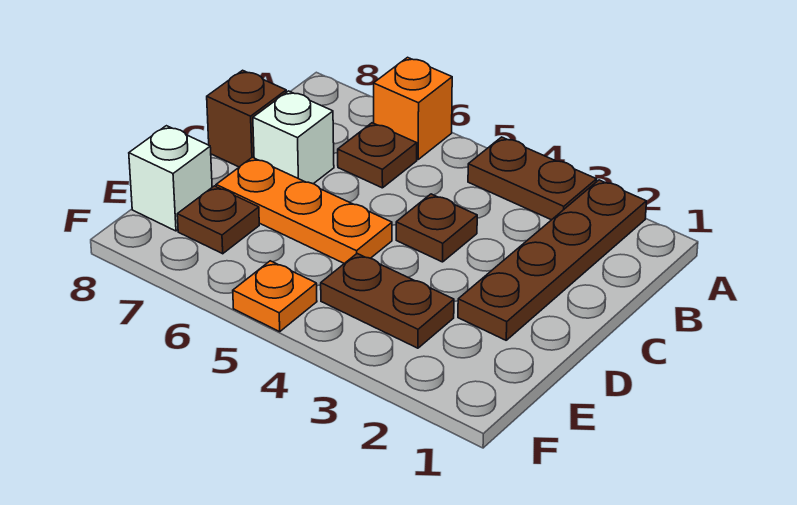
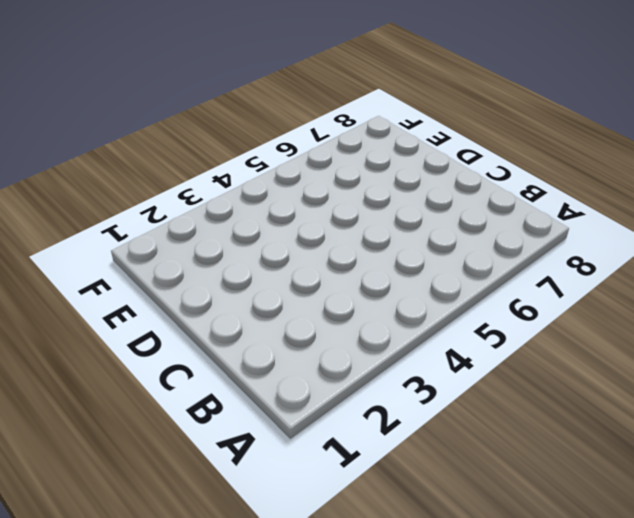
none -> brown 1x4 plate [458,180,646,340]
none -> brown 1x2 plate [468,137,597,220]
none -> orange 1x1 brick [374,57,452,159]

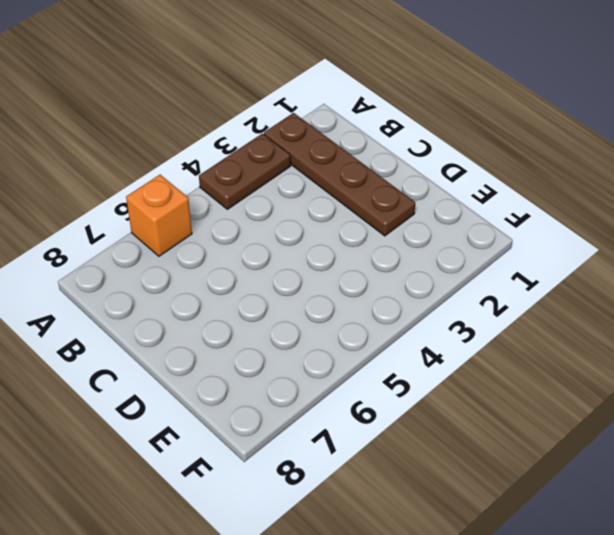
none -> brown 1x1 plate [338,123,417,188]
none -> brown 1x1 plate [396,194,477,262]
none -> white 1x1 brick [253,91,334,184]

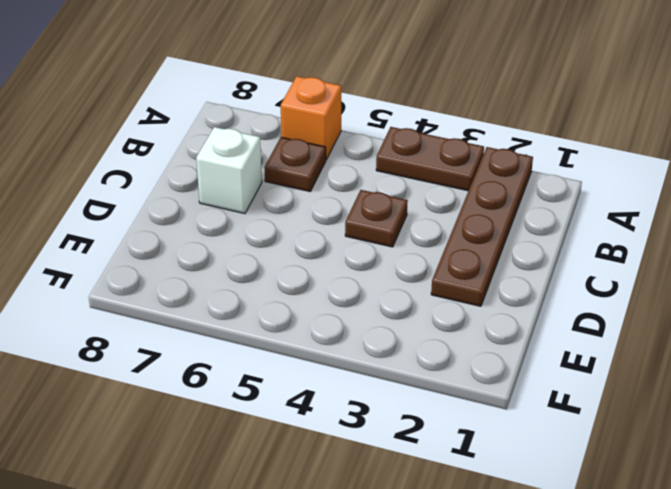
none -> brown 1x1 brick [207,70,286,167]
none -> orange 1x3 plate [216,157,392,263]
none -> brown 1x2 plate [321,254,454,348]

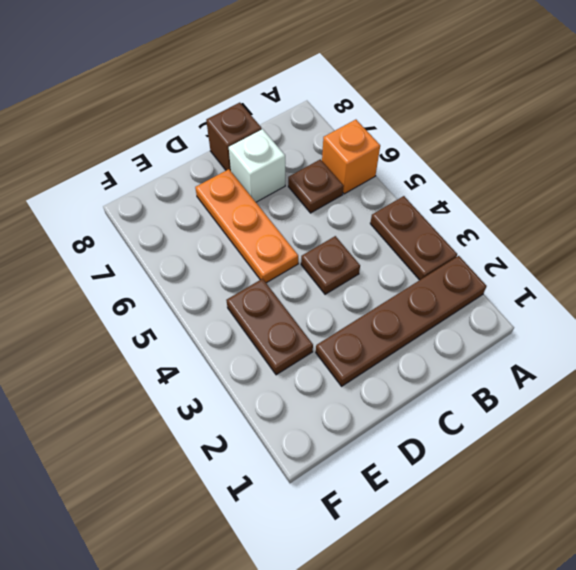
none -> brown 1x1 plate [177,186,259,254]
none -> white 1x1 brick [129,126,212,231]
none -> orange 1x1 plate [233,261,317,332]

